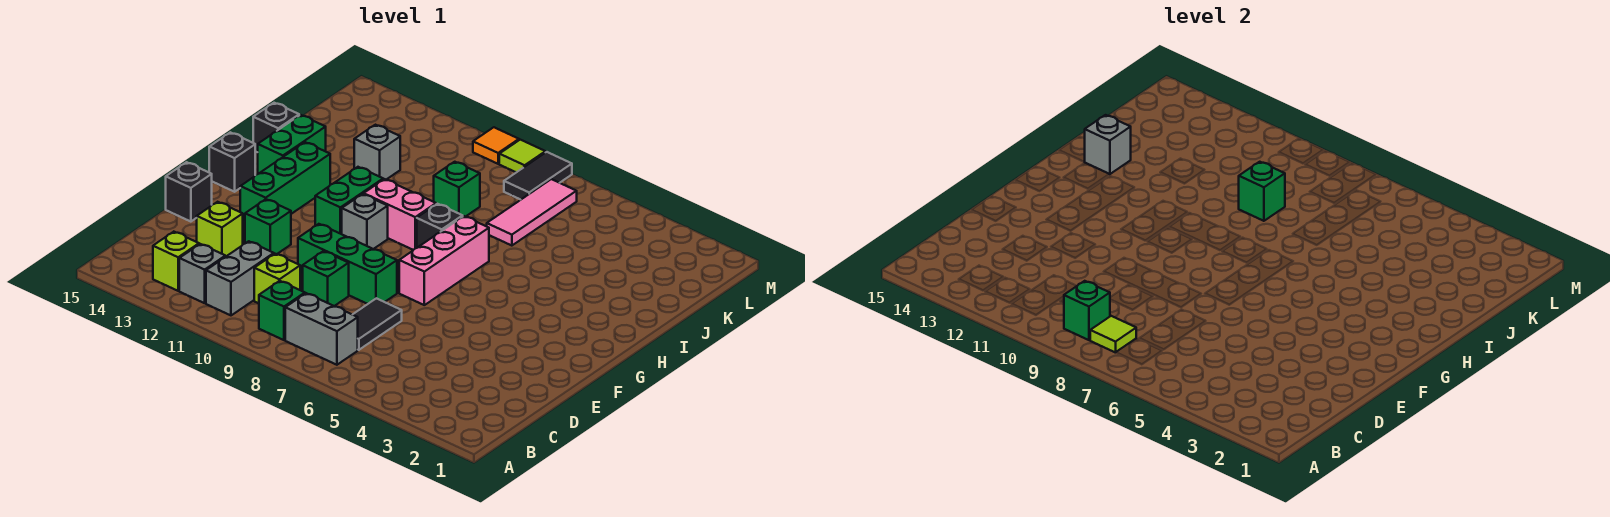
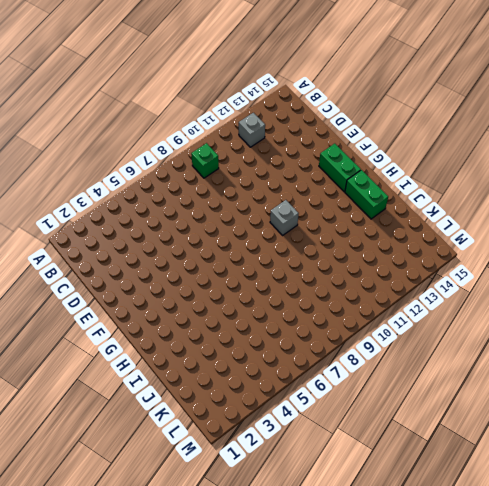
green 1x2 brick [319,144,361,192] -> green 1x2 brick moved to [315,167,383,234]
none -> grey 1x2 brick [285,293,358,365]
none -> grey 1x2 brick [206,241,274,315]
none -> lime 1x1 brick [153,232,199,291]
none -> black 1x2 tile [353,298,402,350]

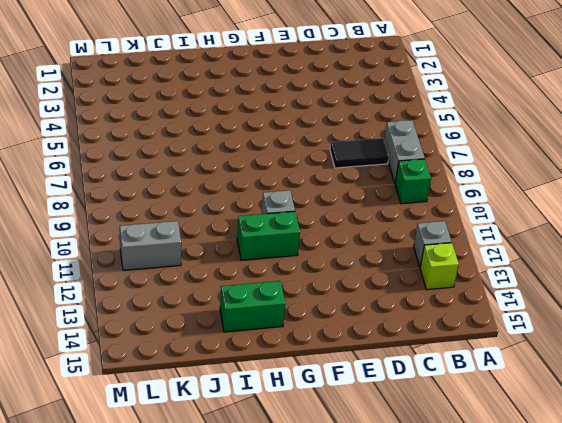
grey 1x2 brick [120,221,181,270] -> grey 1x2 brick moved to [206,241,274,315]
none -> lime 1x1 brick [254,254,300,303]
none -> green 1x1 brick [303,251,349,306]
none -> lime 1x1 brick [197,202,243,257]
none -> green 1x3 brick [298,224,397,304]

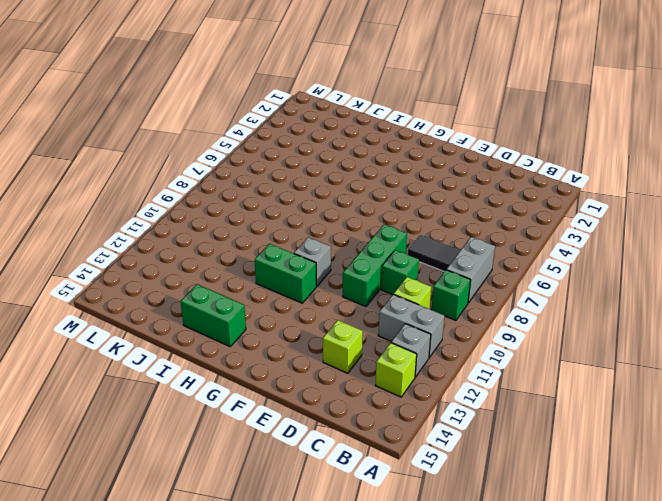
none -> green 1x1 brick [245,199,291,254]
none -> black 1x1 brick [166,162,212,222]
none -> pink 1x3 brick [399,216,489,305]
none -> green 1x3 brick [240,142,330,222]

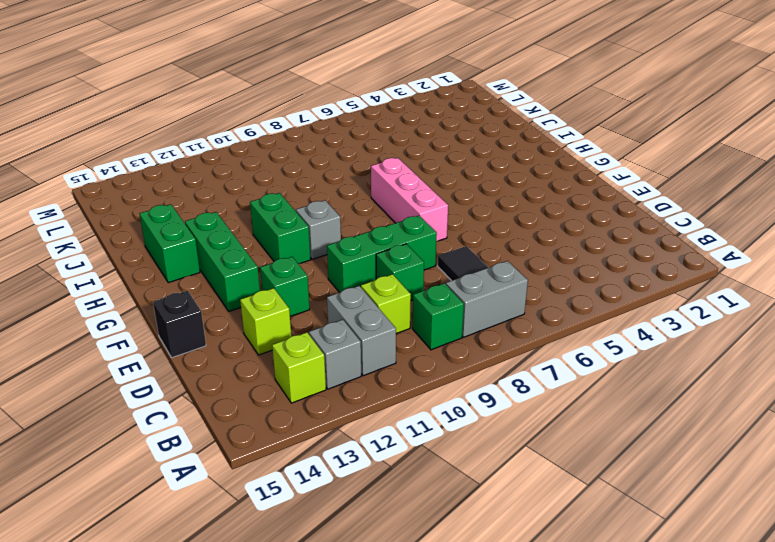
none -> black 1x1 brick [209,132,255,192]
none -> black 1x1 brick [417,204,463,248]
none -> pink 1x2 brick [364,179,436,250]
none -> black 1x1 brick [253,103,299,152]

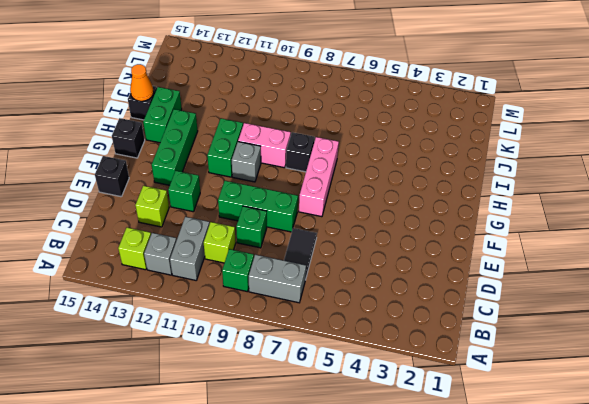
orange 1x1 cone [130,64,154,101] -> none
none -> pink 1x3 tile [487,179,577,246]
none -> green 1x1 brick [434,162,480,217]
none -> grey 1x1 brick [354,125,400,180]
none -> black 1x2 tile [504,152,572,200]

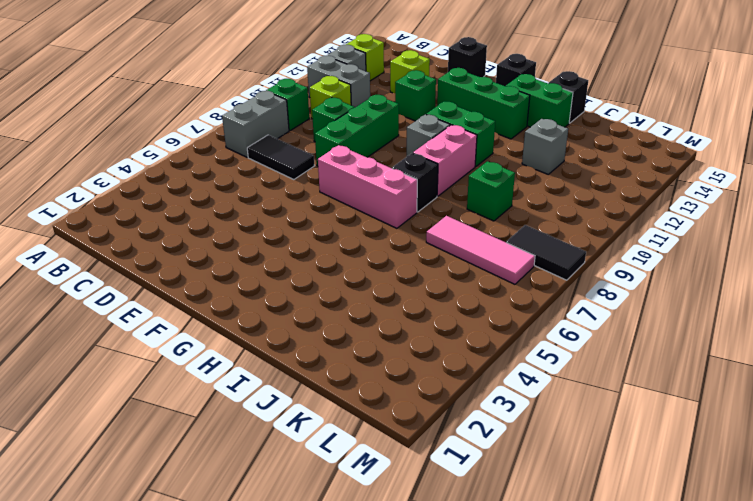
none -> lime 1x1 tile [499,140,545,172]
none -> orange 1x1 tile [473,127,519,164]
none -> lime 1x1 tile [1090,316,1136,353]
none -> green 1x1 brick [1064,281,1110,340]

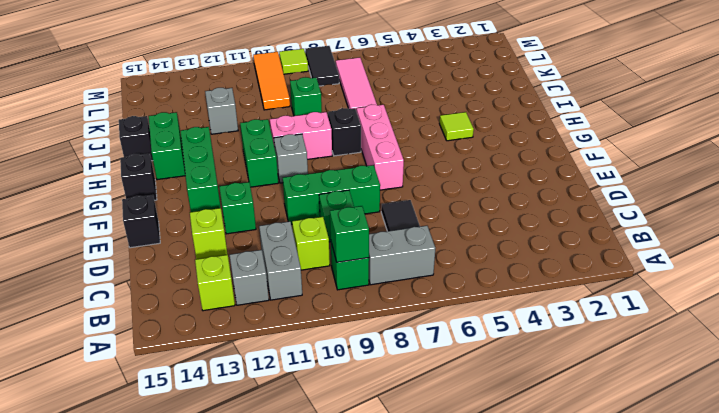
lime 1x1 tile [439,112,474,141] -> lime 1x1 tile moved to [1090,316,1136,353]
orange 1x3 tile [253,52,290,110] -> orange 1x1 tile [473,127,519,164]
none -> grey 1x1 brick [1085,115,1131,174]
none -> green 1x1 brick [1239,162,1285,221]

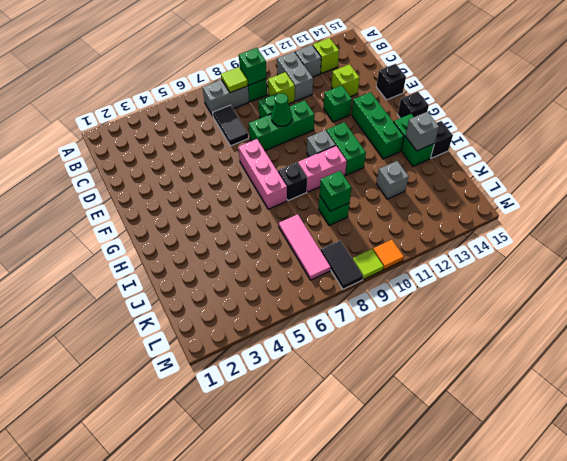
green 1x1 cone [271,93,292,126] -> none

